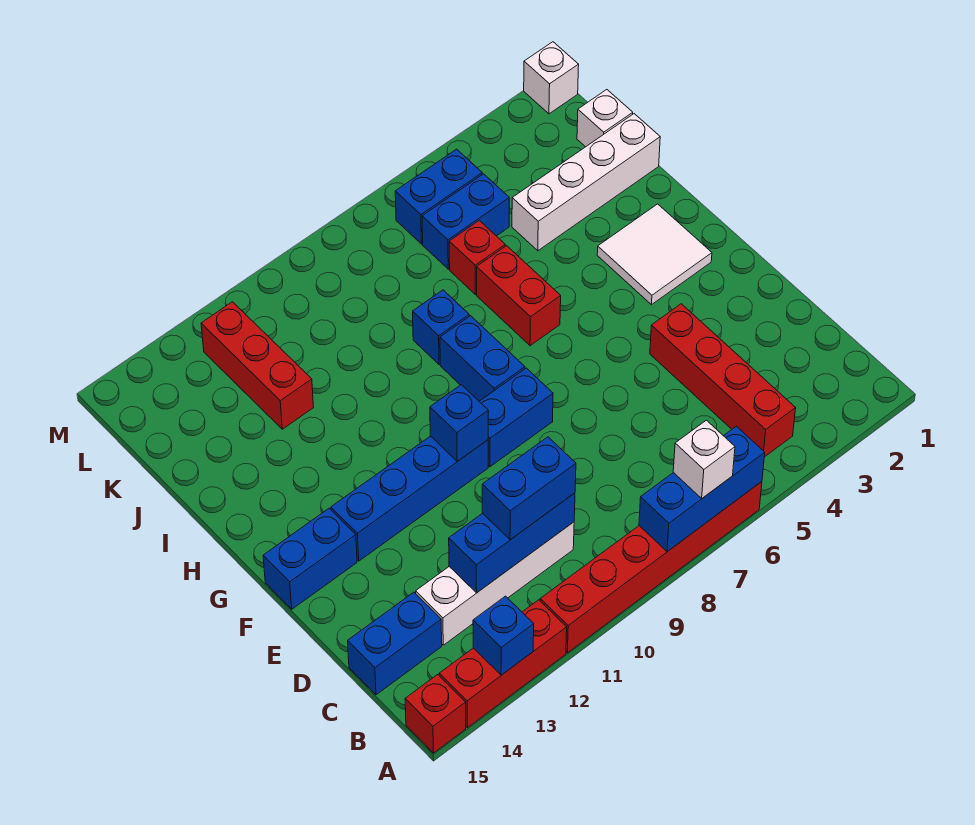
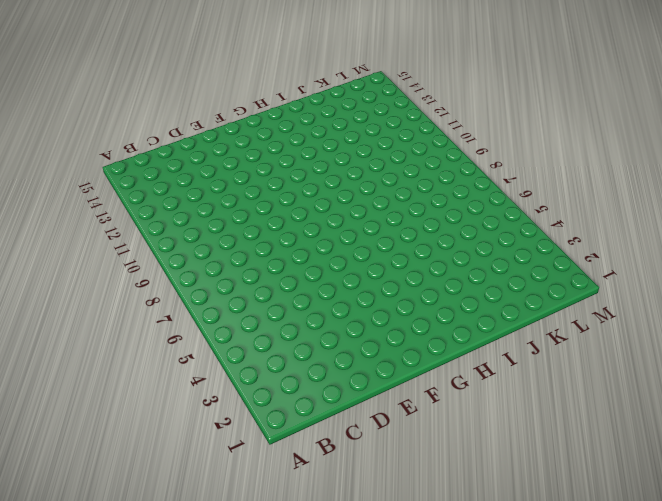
none -> red 1x6 brick [540,482,762,653]
none -> red 1x3 brick [439,600,567,728]
none -> red 1x1 brick [405,675,466,753]

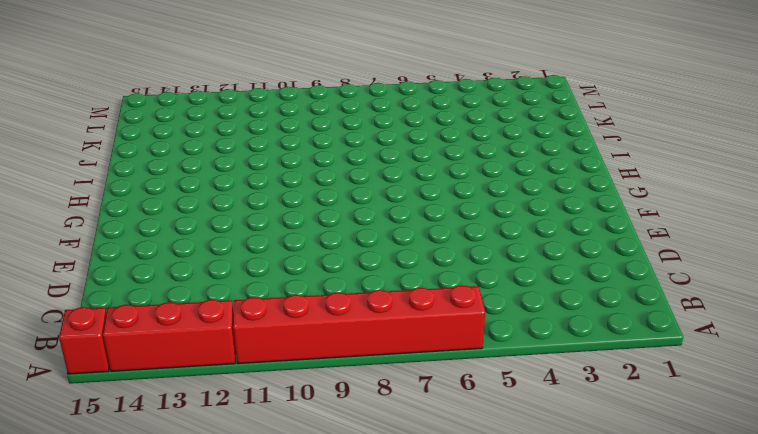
none -> red 1x4 brick [650,304,796,457]
none -> white 1x4 brick [416,522,574,645]
none -> blue 1x2 brick [348,592,442,695]

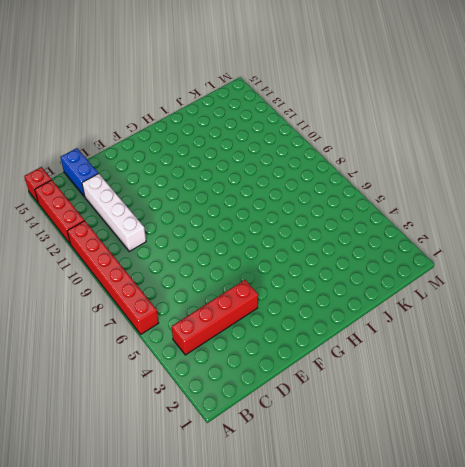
none -> blue 1x2 brick [479,368,553,467]
none -> blue 1x4 brick [331,436,488,561]
none -> blue 1x2 brick [263,508,357,609]

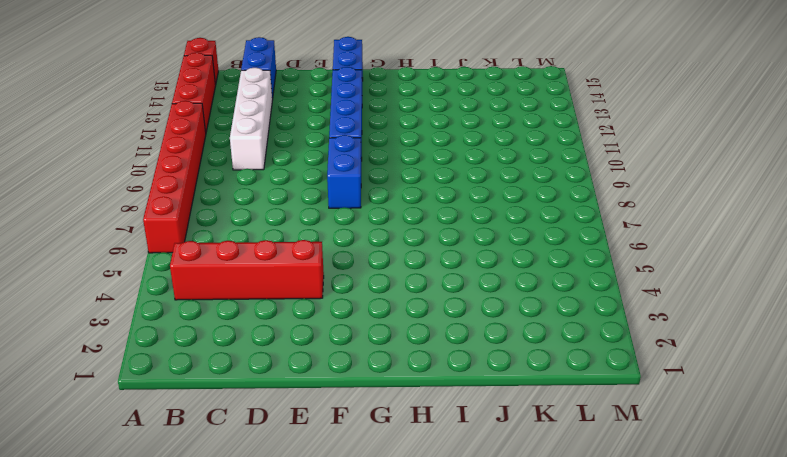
none -> white 2x2 tile [597,204,712,305]
none -> blue 1x2 brick [440,316,525,401]
none -> red 1x2 brick [477,246,561,346]

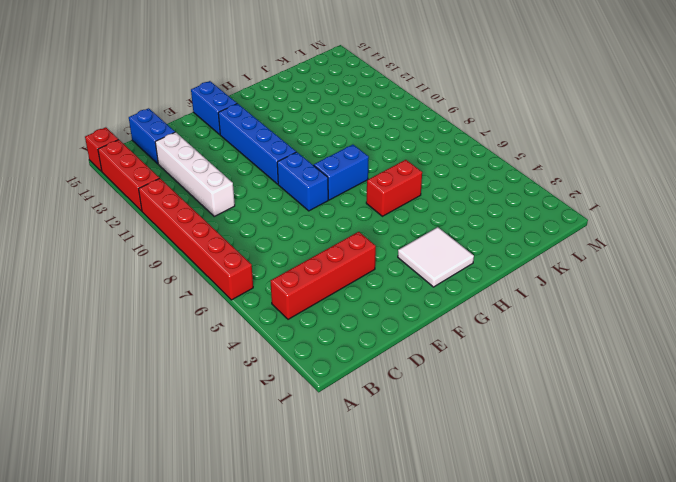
none -> blue 1x1 brick [413,290,469,365]
none -> white 1x4 brick [512,114,660,251]
none -> red 1x1 brick [449,220,505,294]

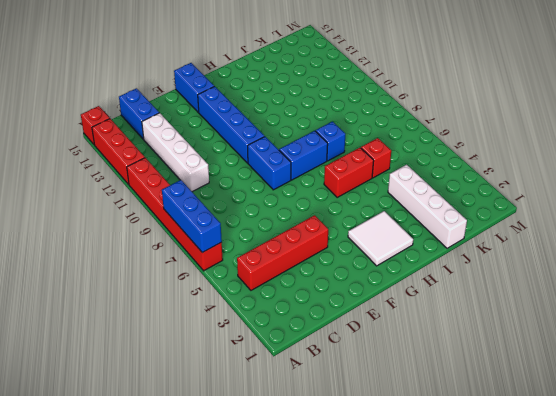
none -> red 1x3 brick [201,302,314,429]
none -> white 1x1 brick [577,90,633,147]
none -> blue 1x2 brick [422,174,509,269]

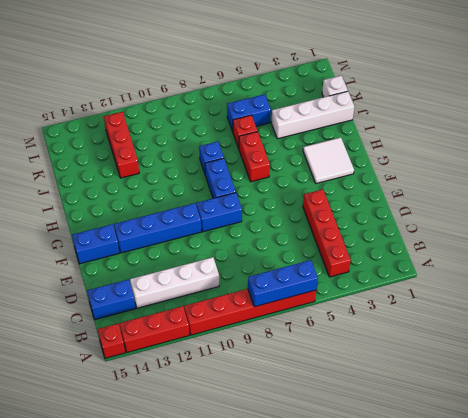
none -> blue 1x2 brick [395,149,482,244]
none -> white 1x1 brick [524,42,579,114]
none -> blue 1x1 brick [473,596,534,675]

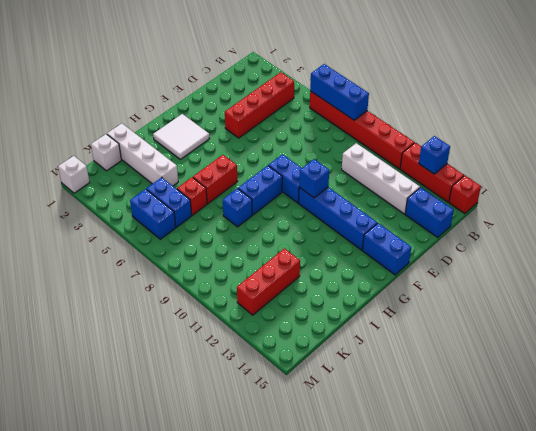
none -> blue 1x3 brick [449,493,575,593]
none -> white 1x1 brick [673,420,735,498]
none -> blue 1x2 brick [482,437,576,540]

